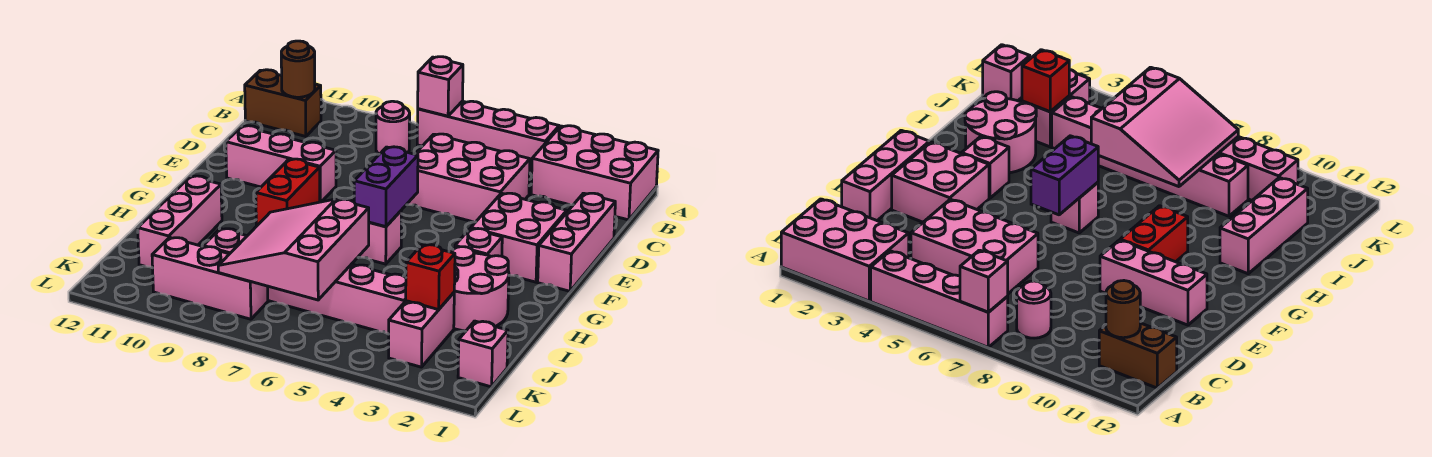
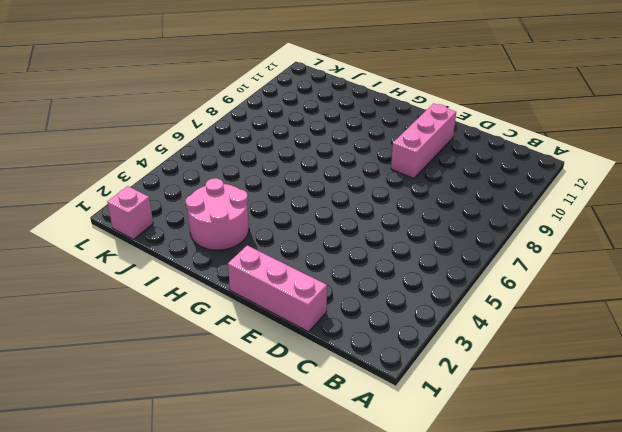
none -> pink 2x3 brick [531,126,658,220]
none -> pink 1x4 brick [417,101,559,174]
none -> pink 1x1 round brick [376,101,410,154]

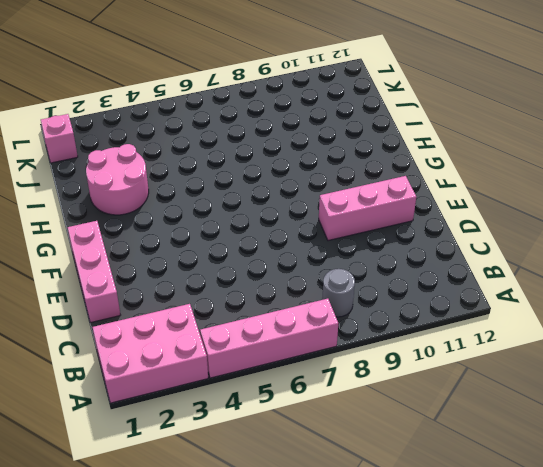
grey 1x1 round brick [322,269,355,317] -> pink 1x1 round brick [376,101,410,154]
none -> brown 1x2 brick [245,70,321,136]
none -> pink 2x3 brick [407,134,530,222]
none -> pink 2x2 brick [471,193,567,282]

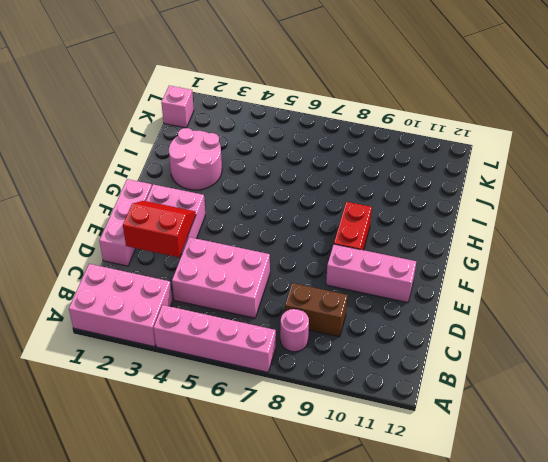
brown 1x2 brick [285,283,348,337] -> brown 1x2 brick moved to [245,70,321,136]
red 2x2 slope [123,201,196,257] -> none
none -> pink 1x1 brick [455,228,502,256]
none -> pink 1x1 brick [359,211,401,264]
none -> pink 1x3 brick [138,176,222,268]

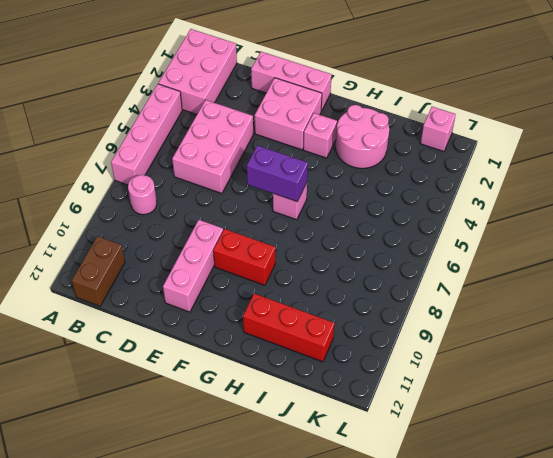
red 1x3 brick [243,294,334,362] -> pink 1x3 brick [138,176,222,268]
none -> pink 1x2 brick [389,293,454,367]
none -> pink 1x6 brick [203,229,406,334]
none -> pink 1x3 brick [152,237,268,319]

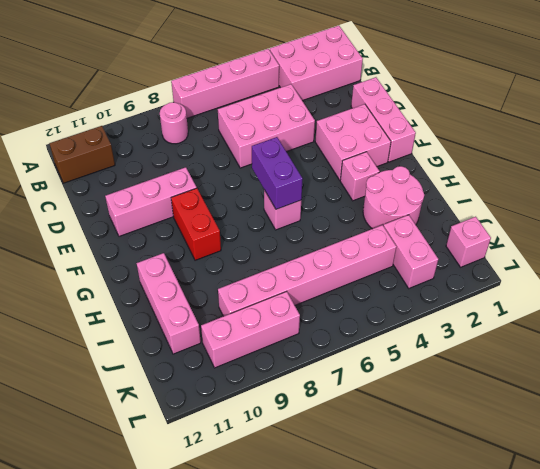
none -> pink 1x1 brick [418,57,463,116]
none -> brown 1x1 round brick [281,41,315,97]
none -> pink 3x3 slope [218,199,369,300]

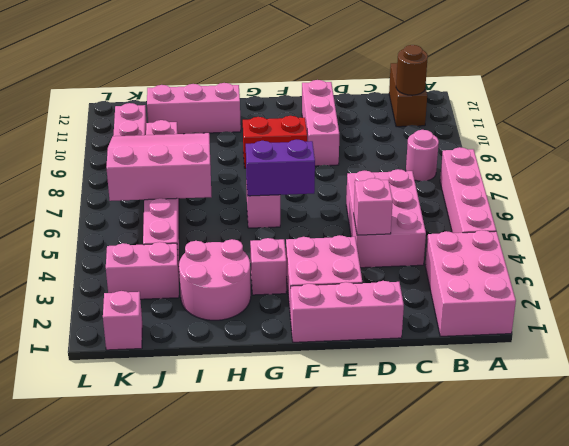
pink 1x1 brick [354,178,393,235] -> pink 1x1 brick moved to [418,57,463,116]
none -> red 1x1 brick [406,245,455,310]

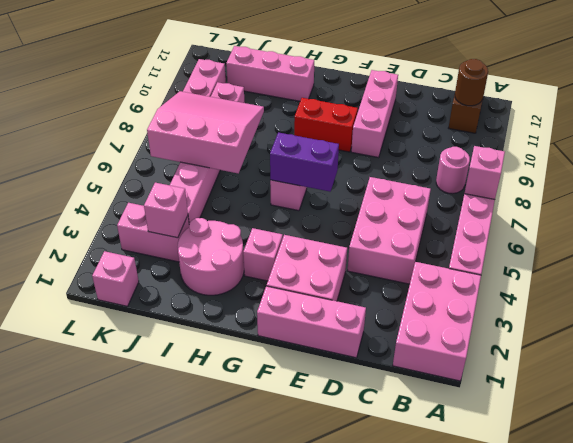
pink 1x1 brick [144,183,188,238] -> red 1x1 brick [406,245,455,310]

